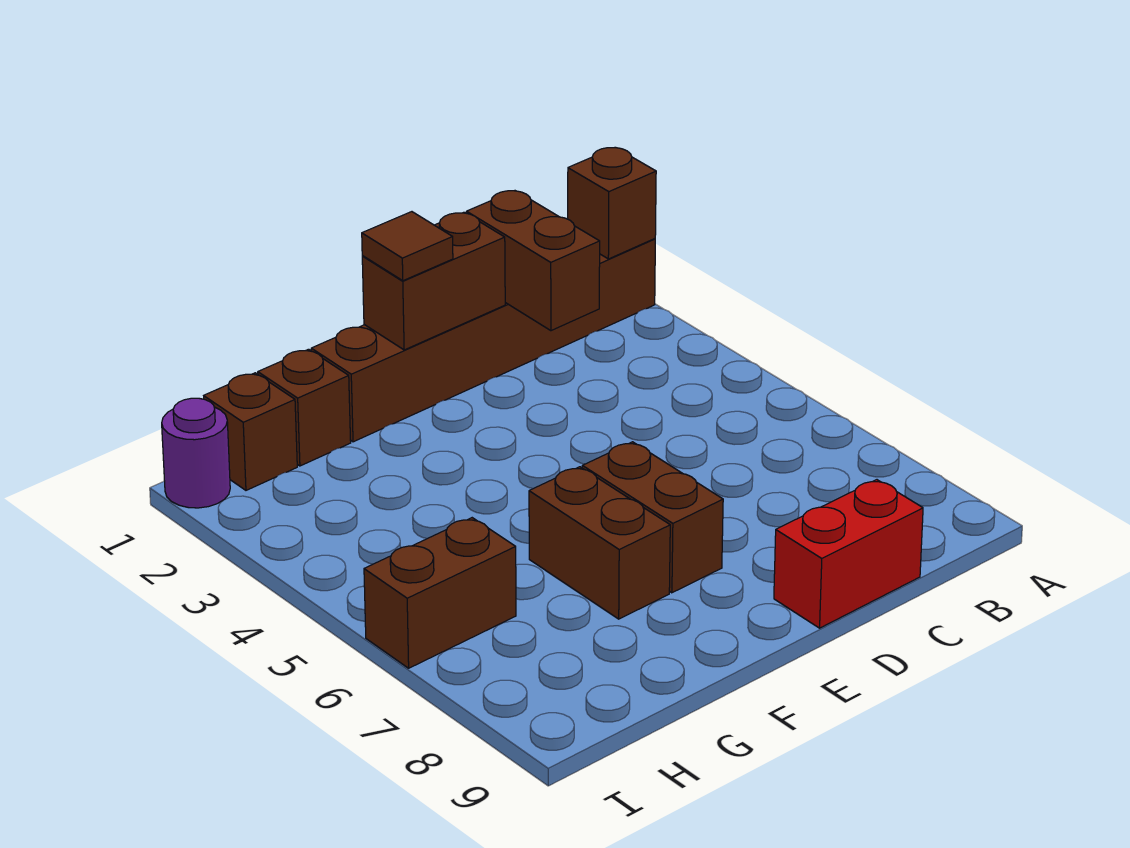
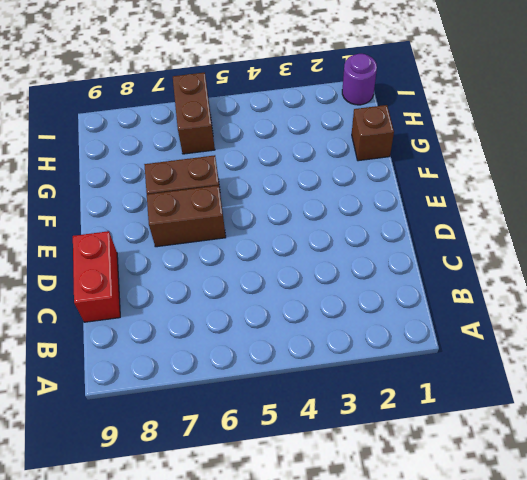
none -> brown 1x6 brick [311,239,655,442]
none -> brown 1x1 brick [204,373,297,490]
none -> brown 1x1 brick [568,148,656,259]

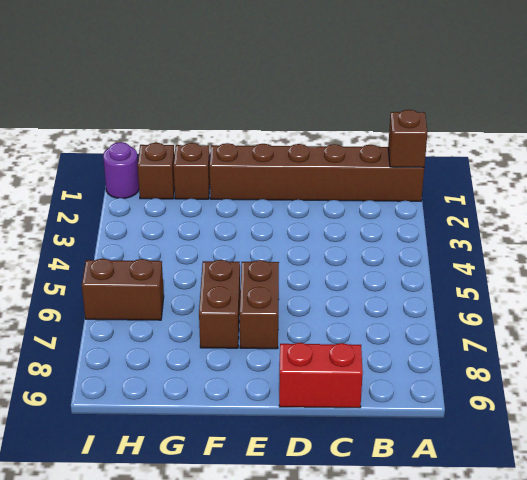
none -> brown 1x2 brick [466,191,600,331]
none -> brown 1x2 brick [362,212,505,350]
none -> brown 1x1 tile [362,212,453,281]

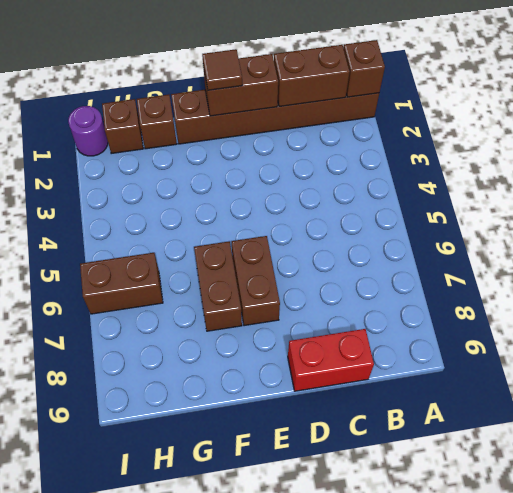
brown 1x2 brick [274,45,350,107] -> brown 1x2 brick turned to [466,191,600,331]

